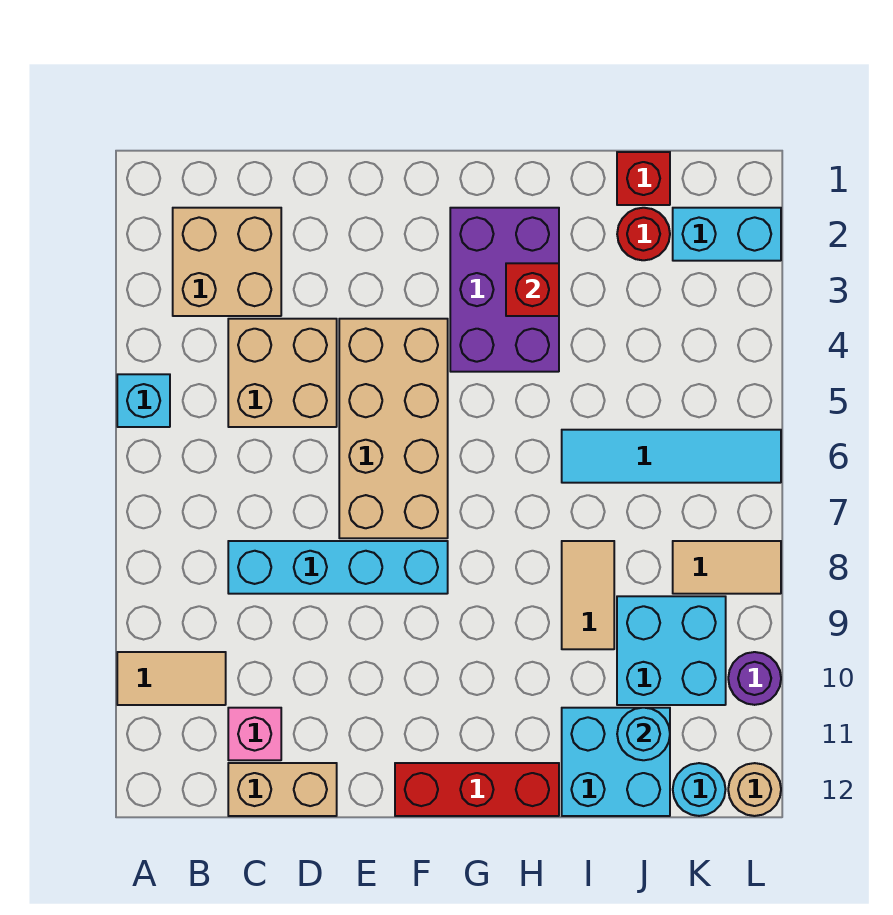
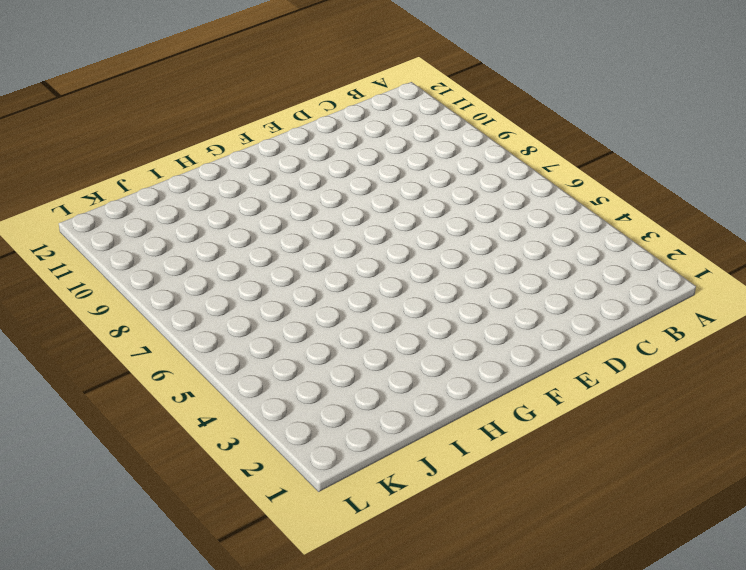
none -> cyan 1x1 brick [117,374,170,427]
none -> tan 1x2 tile [117,652,226,705]
none -> tan 2x2 brick [173,208,281,316]

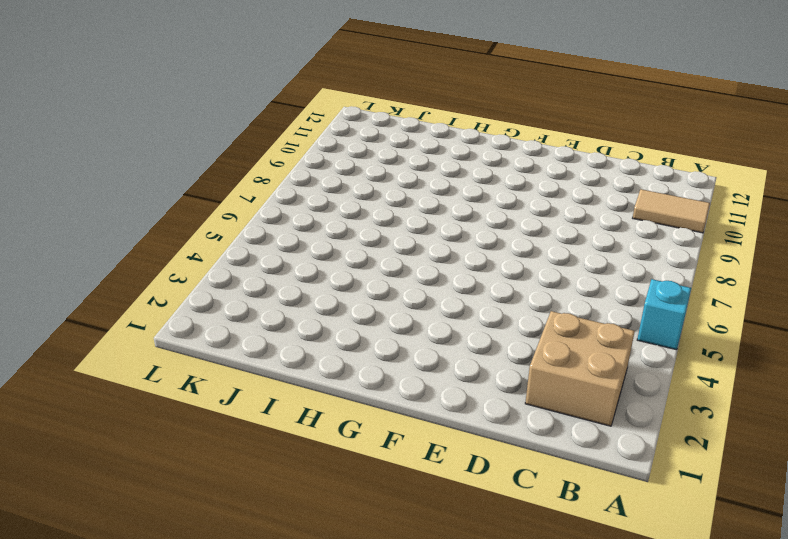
none -> tan 2x2 brick [228,319,337,427]
none -> cyan 1x4 brick [228,541,448,594]
none -> pink 1x1 brick [228,708,281,760]

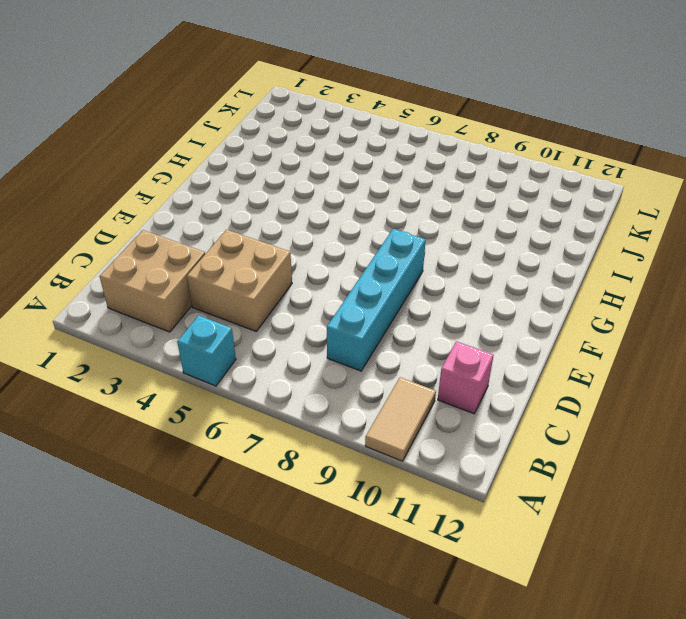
none -> tan 1x2 brick [228,763,337,816]
none -> tan 2x4 brick [339,319,448,538]
none -> red 1x3 brick [395,763,559,816]

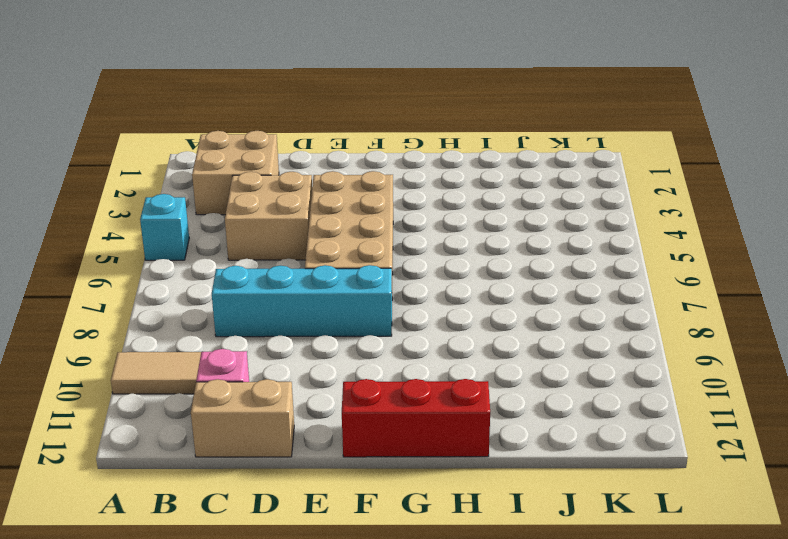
none -> purple 2x3 brick [450,208,559,372]
none -> cyan 1x4 tile [562,430,781,483]
none -> tan 1x2 tile [562,541,614,649]

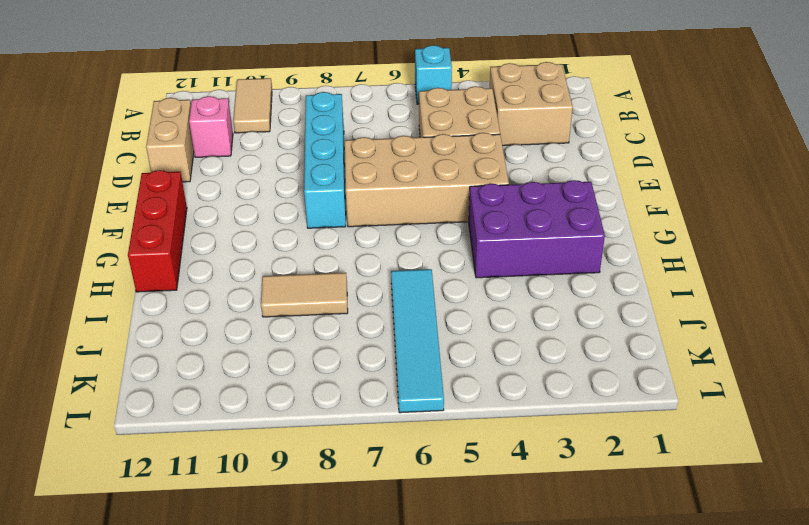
none -> cyan 2x2 brick [562,708,670,816]
none -> red 1x1 brick [617,152,670,205]
none -> red 1x1 round brick [617,208,670,260]

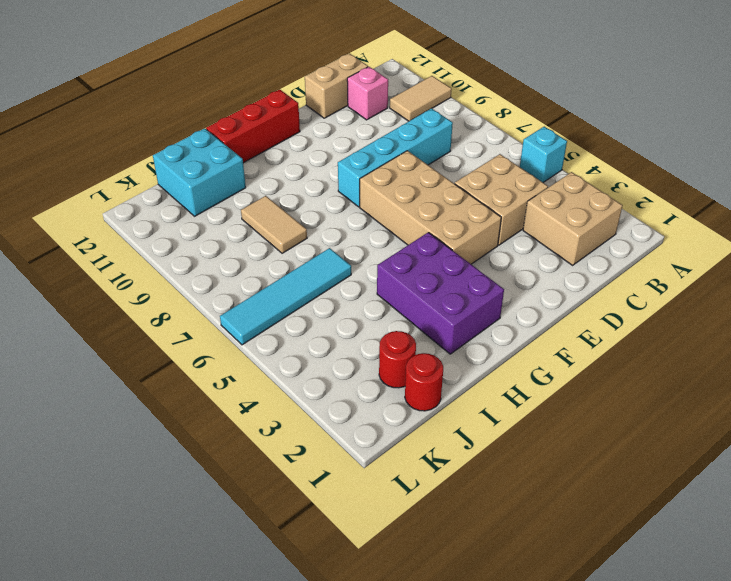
red 1x1 round brick [405,353,443,411] -> red 1x1 brick [617,152,670,205]
none -> cyan 2x2 brick [617,596,726,705]
none -> cyan 1x2 brick [673,208,781,261]
none -> tan 1x2 tile [673,541,781,594]

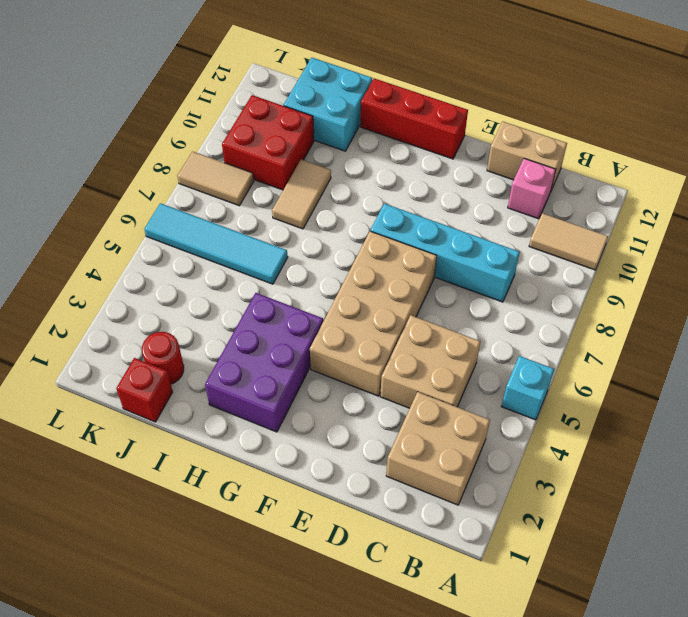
red 2x2 brick [222,95,314,190] -> cyan 2x2 brick [617,596,726,705]
none -> cyan 1x2 brick [673,208,781,261]
none -> cyan 1x1 round brick [673,763,726,816]
none -> purple 1x1 round brick [728,652,781,705]

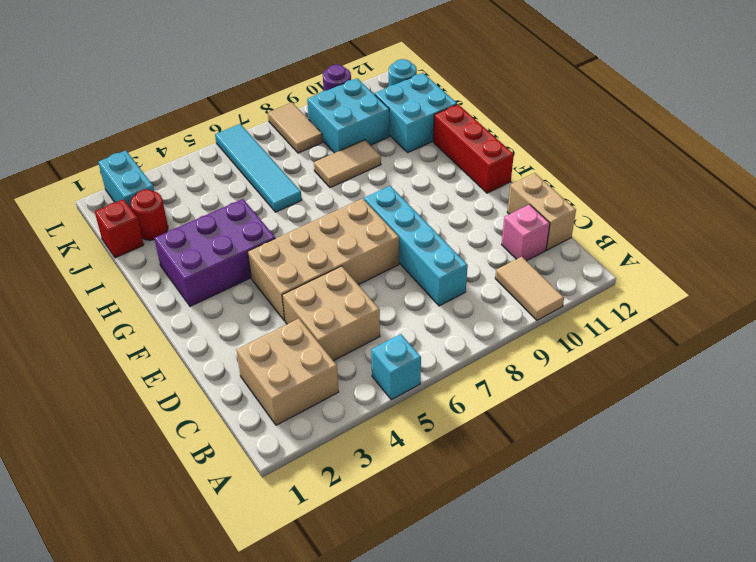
none -> tan 1x1 round brick [728,763,781,816]
none -> red 1x1 brick [506,263,559,316]
none -> cyan 1x1 round brick [617,708,670,760]

